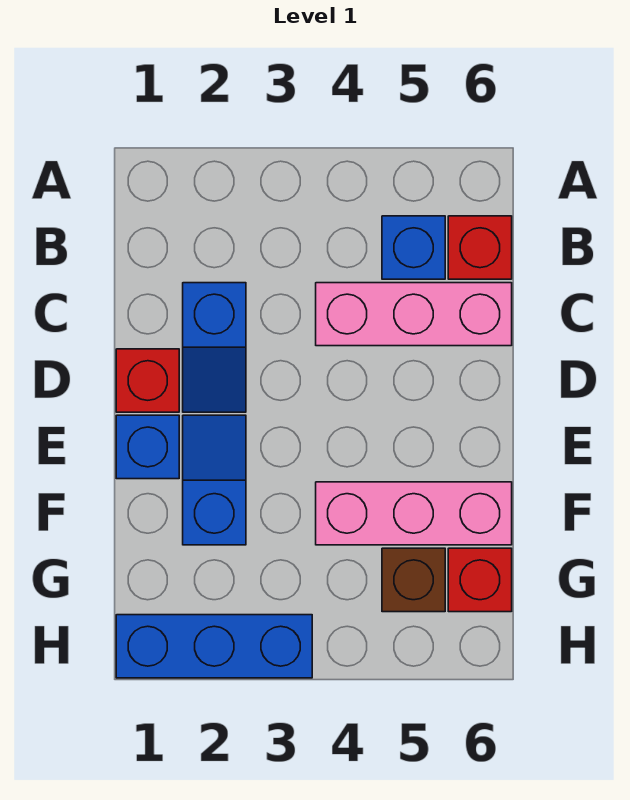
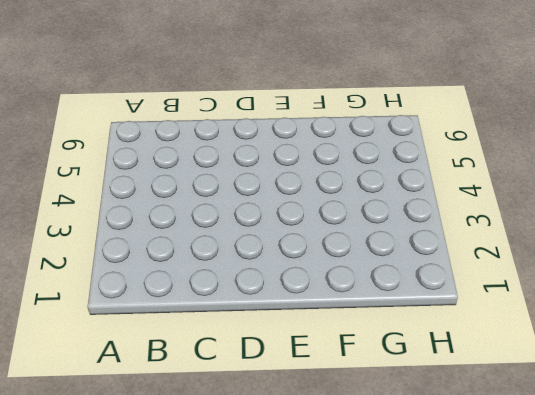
none -> blue 1x1 brick [382,216,445,279]
none -> red 1x1 brick [448,216,512,279]

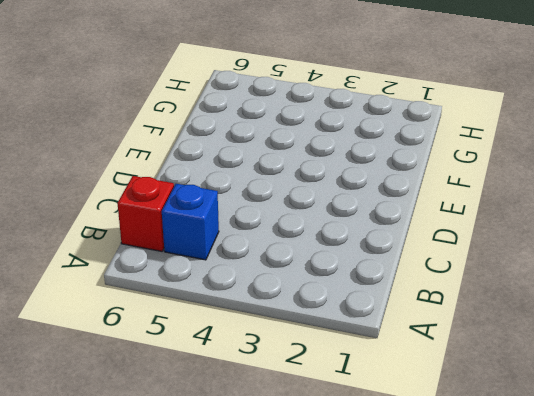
none -> blue 1x2 slope [183,283,246,412]
none -> pink 1x3 brick [316,283,512,346]

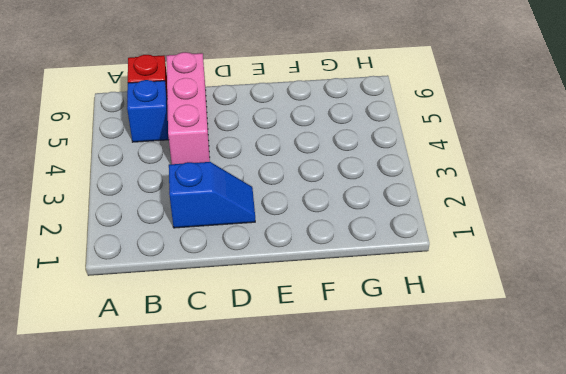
none -> red 1x1 brick [116,349,179,412]
none -> blue 1x1 brick [116,415,179,479]

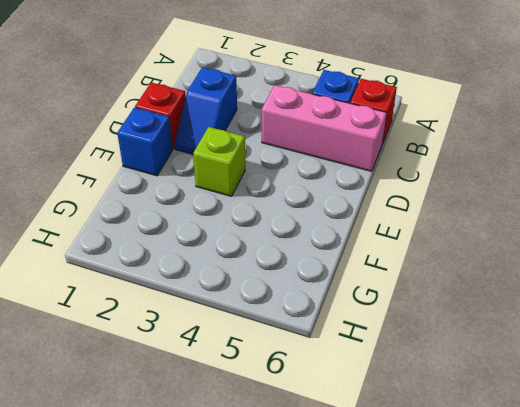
lime 1x1 brick [193,127,245,196] -> none
none -> blue 1x2 slope [183,415,246,545]
none -> pink 1x3 brick [316,482,512,545]

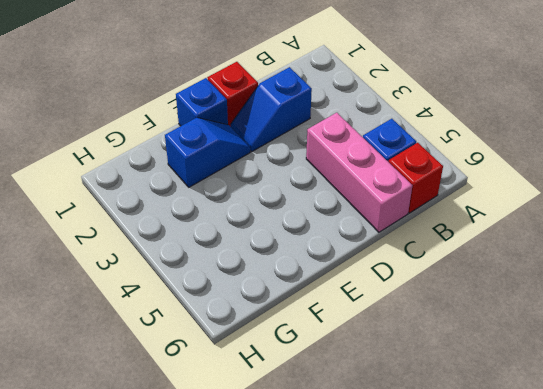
none -> pink 1x3 brick [316,482,512,545]
none -> brown 1x1 brick [382,548,445,612]

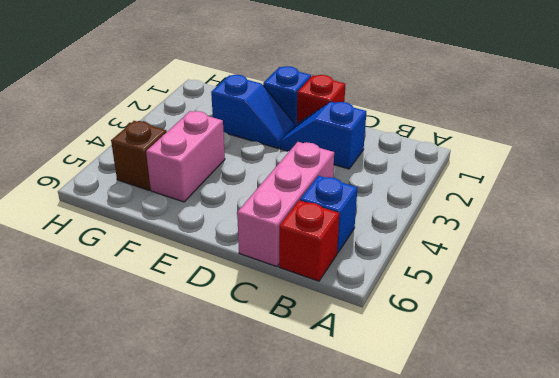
pink 1x2 brick [146,111,225,202] -> pink 1x3 brick [316,482,512,545]
none -> red 1x1 brick [448,548,512,612]
none -> blue 1x3 brick [116,615,312,678]

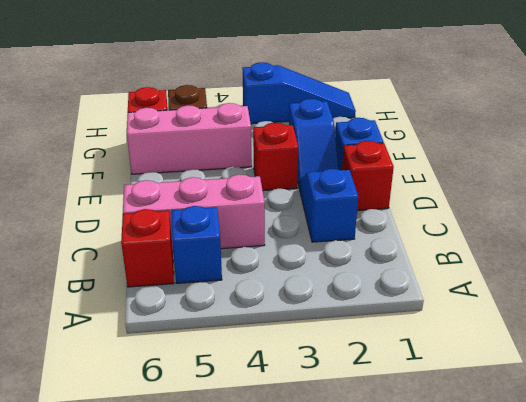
red 1x1 brick [253,122,298,191] -> none
blue 1x3 slope [242,62,356,124] -> blue 1x3 brick [116,615,312,678]

